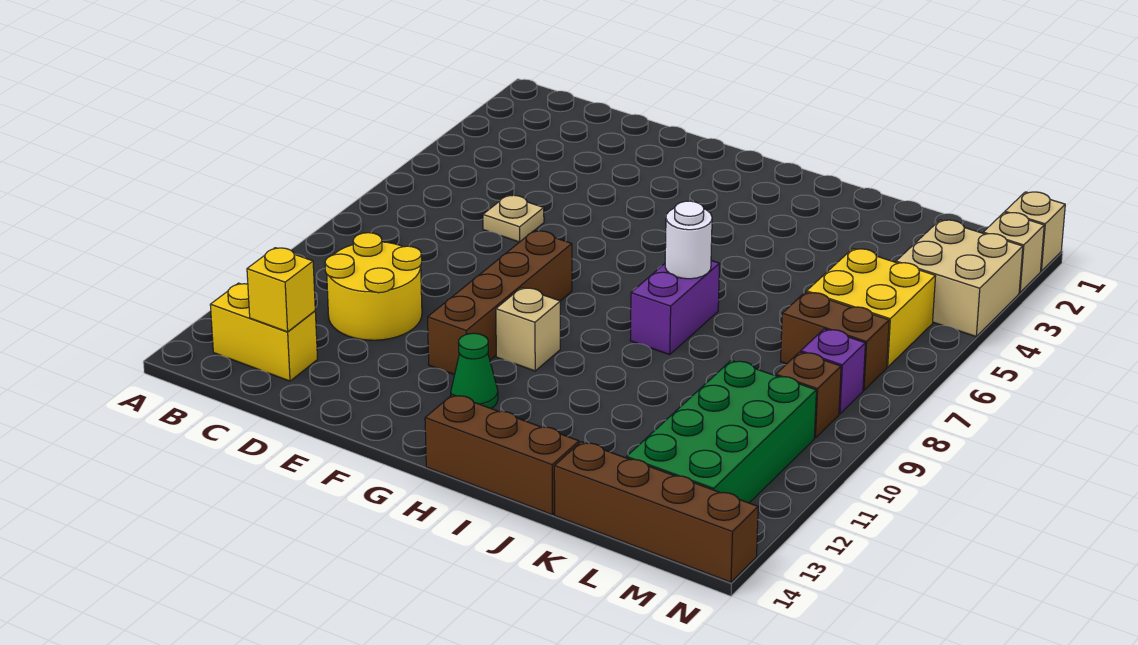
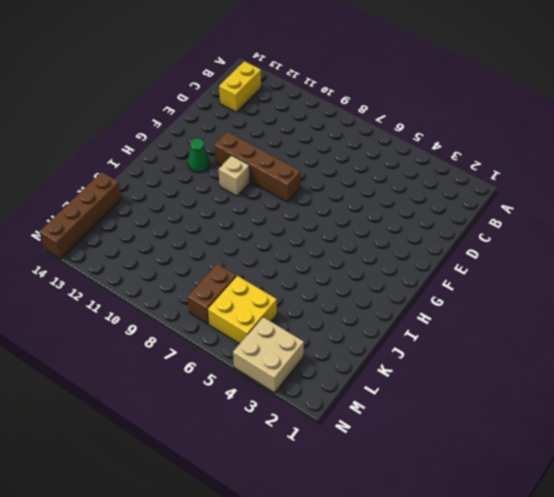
none -> yellow 2x2 round brick [325,233,422,340]
none -> tan 1x1 plate [483,195,544,242]
none -> brown 1x3 brick [425,395,579,515]

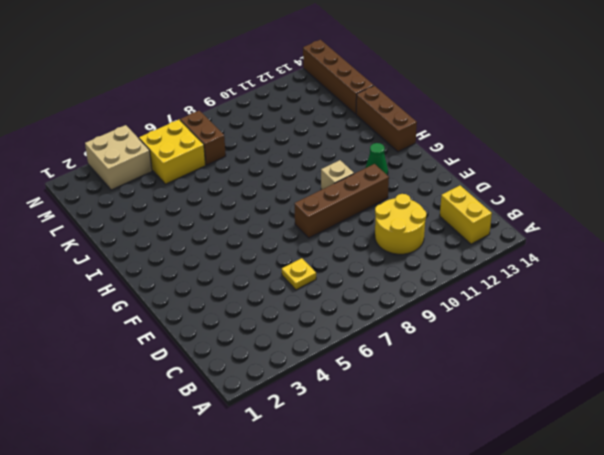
yellow 1x1 plate [282,258,316,290] -> tan 1x1 plate [483,195,544,242]
none -> purple 1x2 brick [630,261,720,354]
none -> green 2x4 brick [626,360,816,503]
none -> purple 1x1 brick [801,329,865,414]

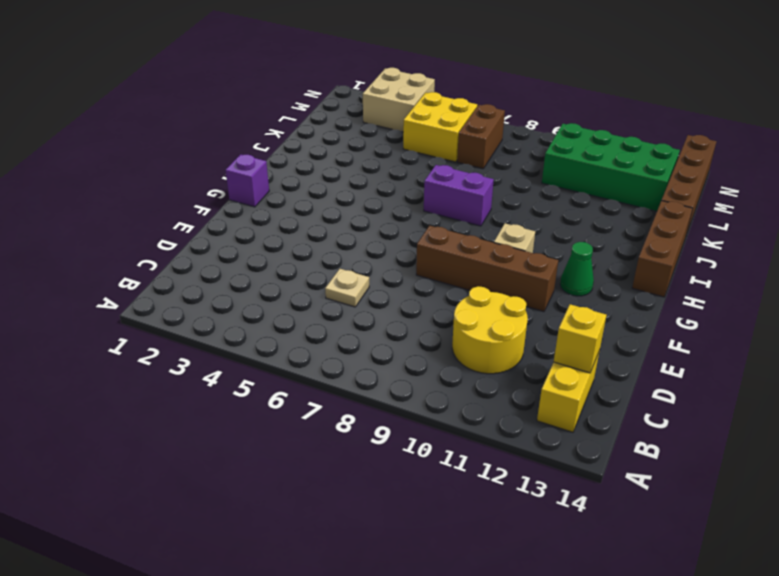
purple 1x1 brick [225,154,269,207] -> purple 1x1 brick moved to [801,329,865,414]
none -> brown 1x1 brick [776,352,841,438]
none -> tan 1x1 brick [1005,192,1065,271]
none -> tan 1x1 brick [983,212,1044,293]

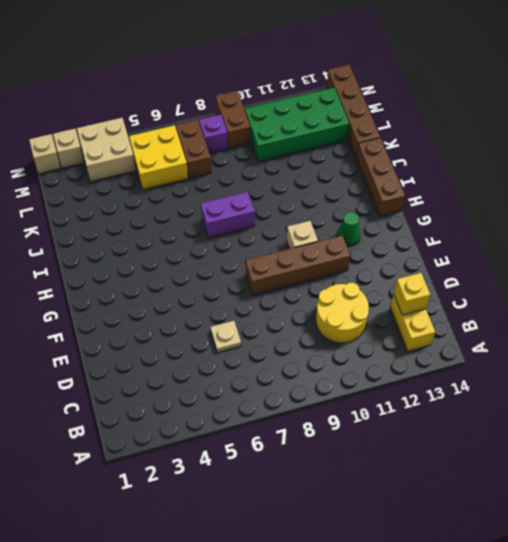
brown 1x2 brick [216,91,251,148] -> brown 1x1 brick [776,352,841,438]
none -> white 1x1 round brick [665,201,712,279]

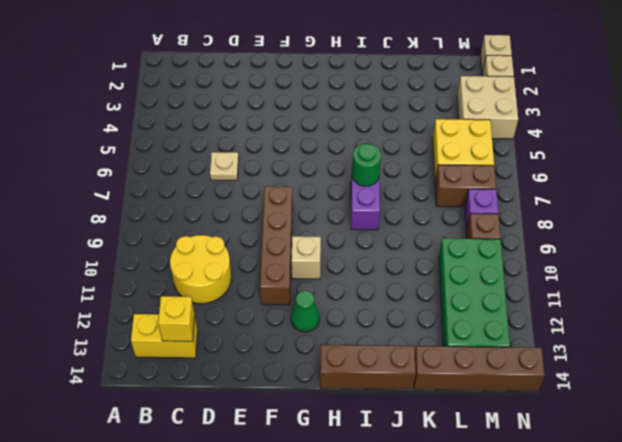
green 1x1 round brick [352,143,381,186] -> white 1x1 round brick [665,201,712,279]

